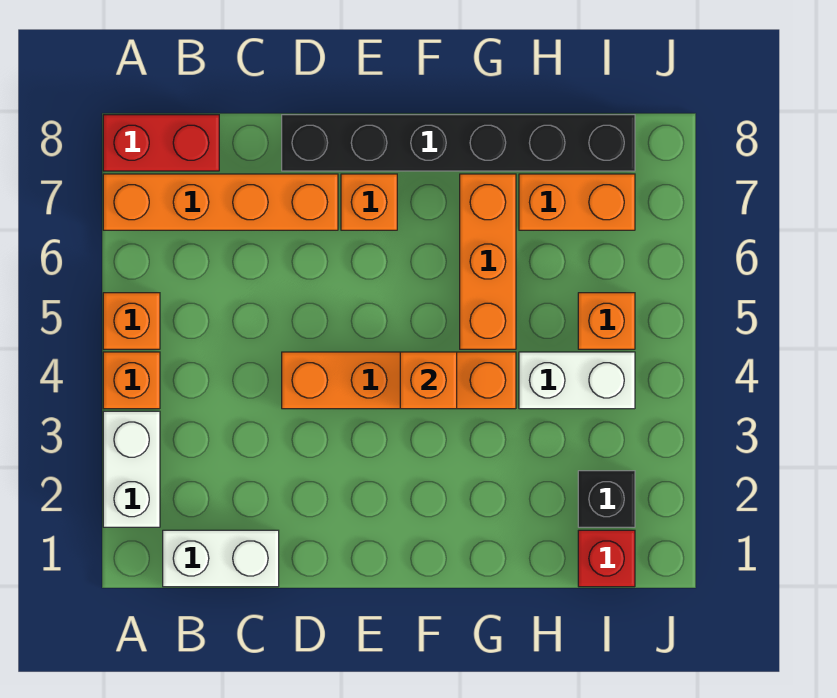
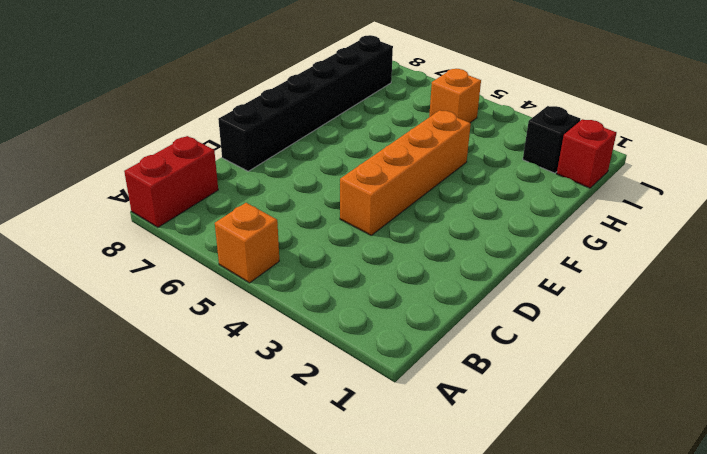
none -> white 1x2 brick [103,411,160,527]
none -> orange 1x1 brick [103,352,160,409]
none -> orange 1x4 brick [103,174,338,230]

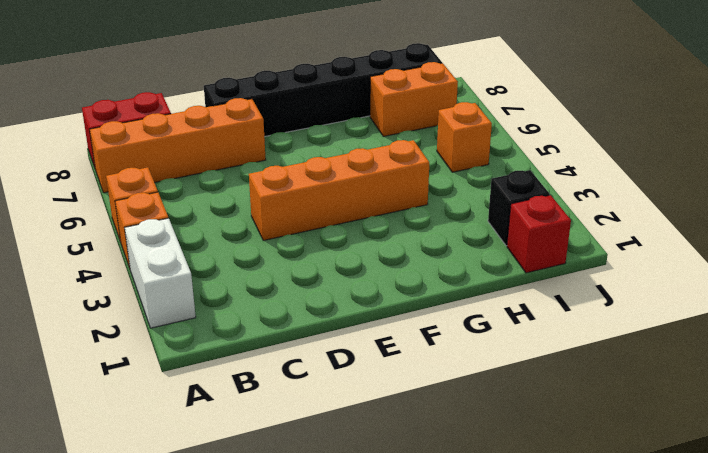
none -> white 1x2 brick [163,530,279,587]
none -> orange 1x1 brick [341,174,397,230]
none -> orange 1x3 brick [460,174,516,349]

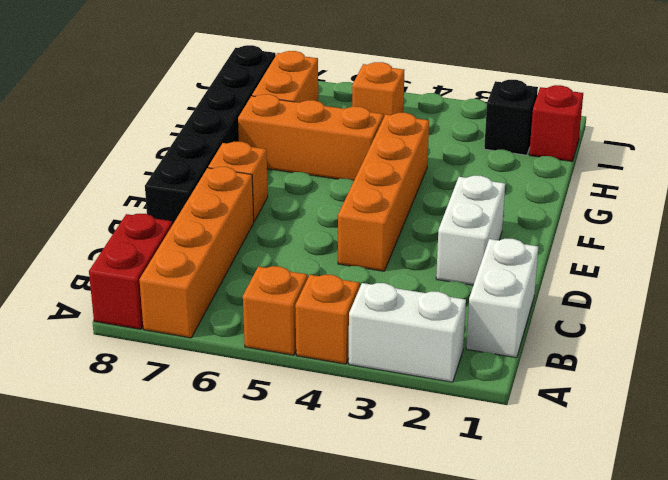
white 1x2 brick [436,176,505,285] -> white 1x2 brick moved to [519,352,635,409]
none -> orange 1x1 brick [400,352,457,409]

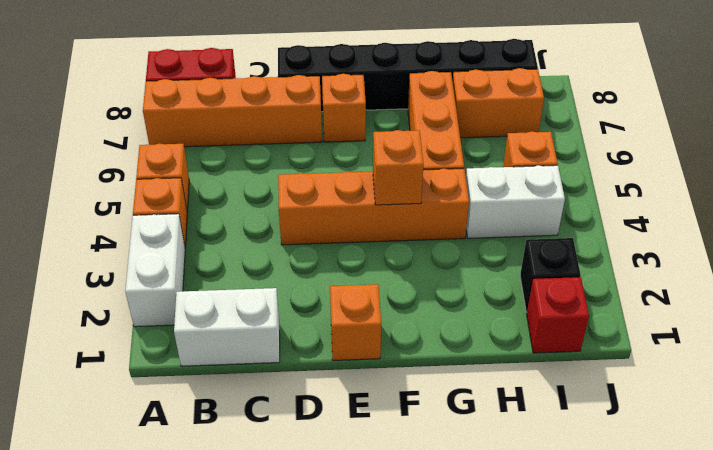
orange 1x1 brick [330,284,381,360] -> none

